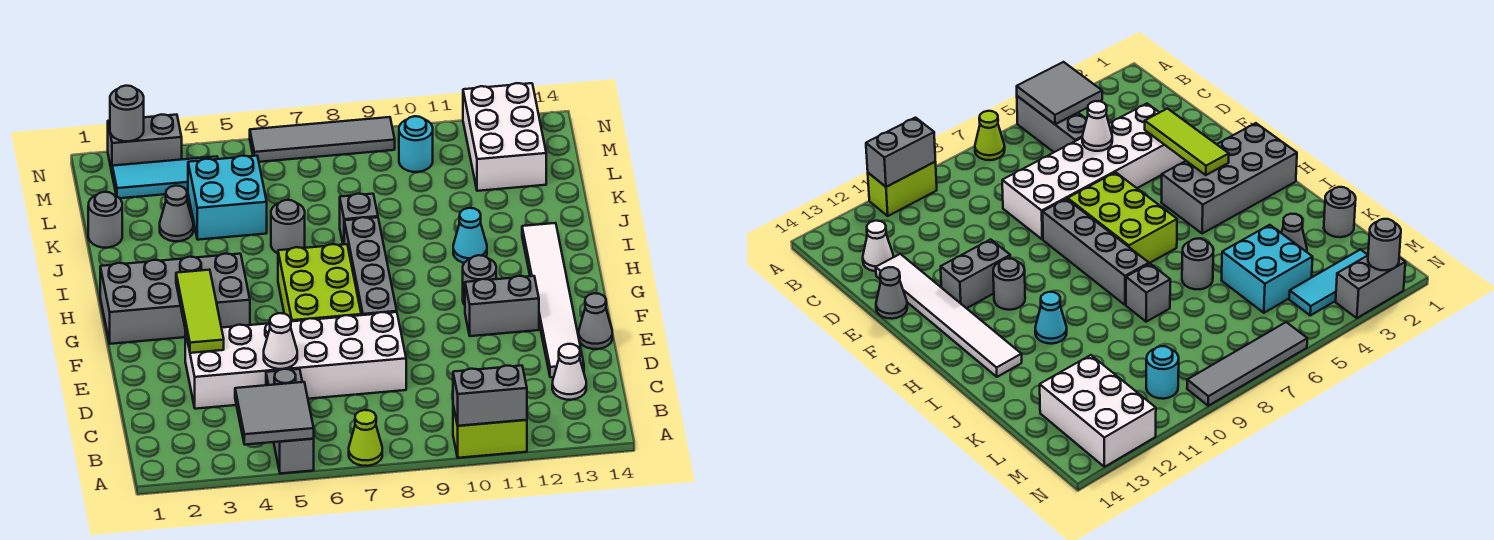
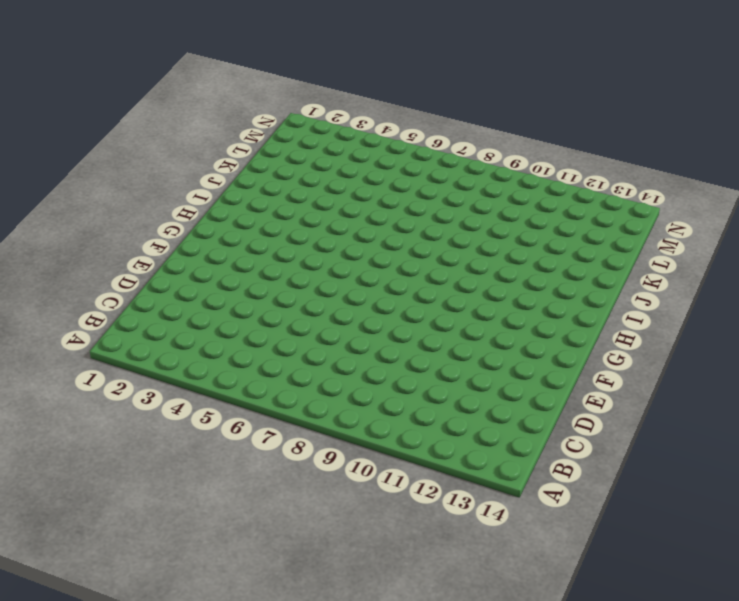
none -> grey 1x3 brick [266,369,314,474]
none -> lime 1x1 cone [349,410,382,466]
none -> lime 1x2 brick [453,406,527,458]

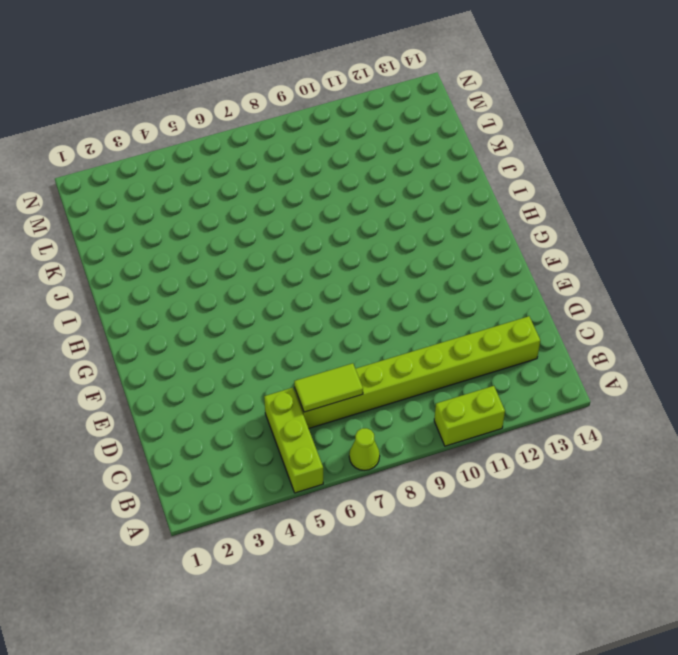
lime 1x3 brick [264,388,323,493] -> grey 1x3 brick [266,369,314,474]
lime 1x8 brick [294,316,540,428] -> white 1x1 cone [552,344,586,400]
lime 1x2 tile [294,363,363,412] -> none
none -> white 2x6 brick [185,312,406,409]
none -> white 1x6 tile [522,223,584,377]
none -> grey 1x1 cone [579,293,612,349]

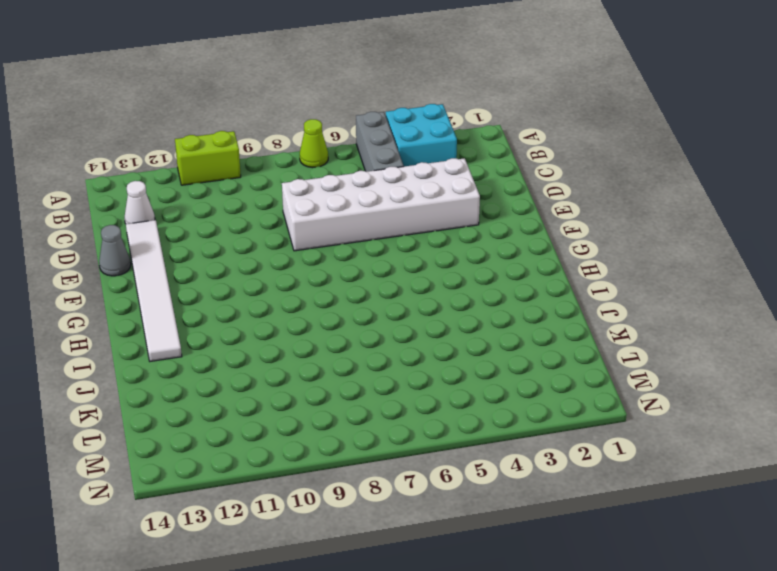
cyan 2x2 brick [386,104,457,166] -> cyan 2x2 brick moved to [188,156,267,240]
none -> lime 2x3 brick [278,244,361,321]
none -> grey 1x4 brick [344,217,397,315]
none -> grey 1x2 brick [465,276,539,336]

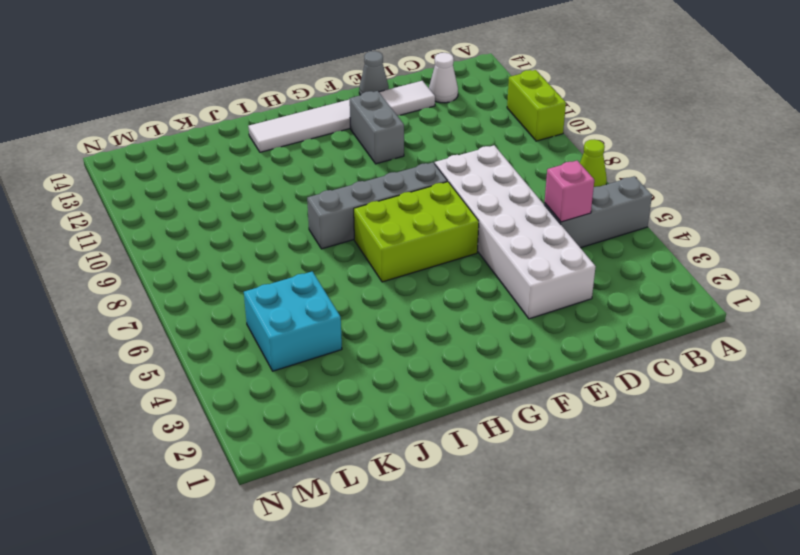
pink 1x1 brick [545,161,594,222] -> none
none -> grey 2x4 brick [100,254,250,344]
none -> grey 1x1 round brick [463,255,496,305]
none -> cyan 1x1 cone [453,208,487,263]

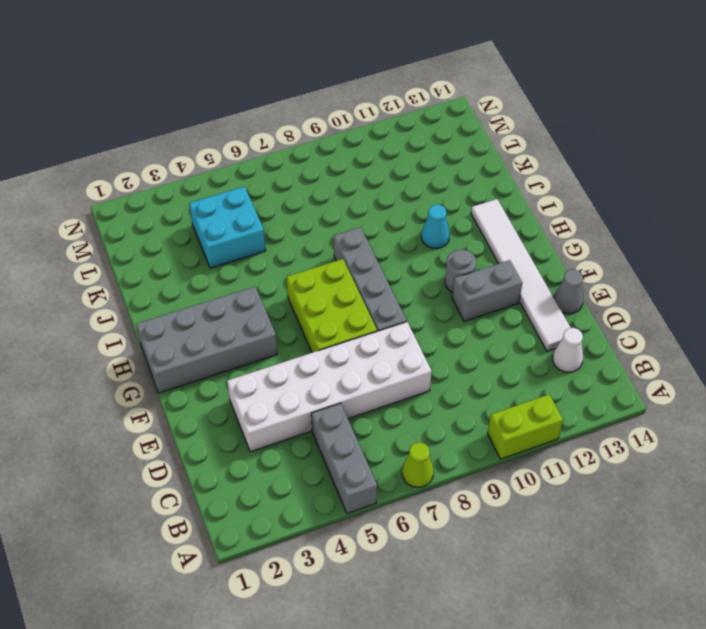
none -> grey 1x1 round brick [271,200,305,253]
none -> grey 1x1 brick [340,194,378,244]
none -> grey 1x1 round brick [88,192,122,248]

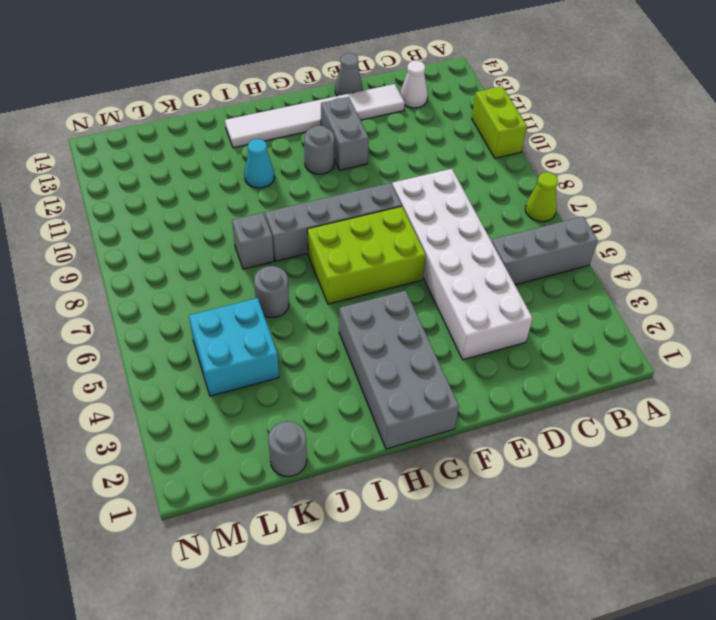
none -> grey 1x1 cone [160,186,193,241]
none -> white 2x3 brick [463,83,546,191]
none -> cyan 1x3 tile [112,156,218,198]

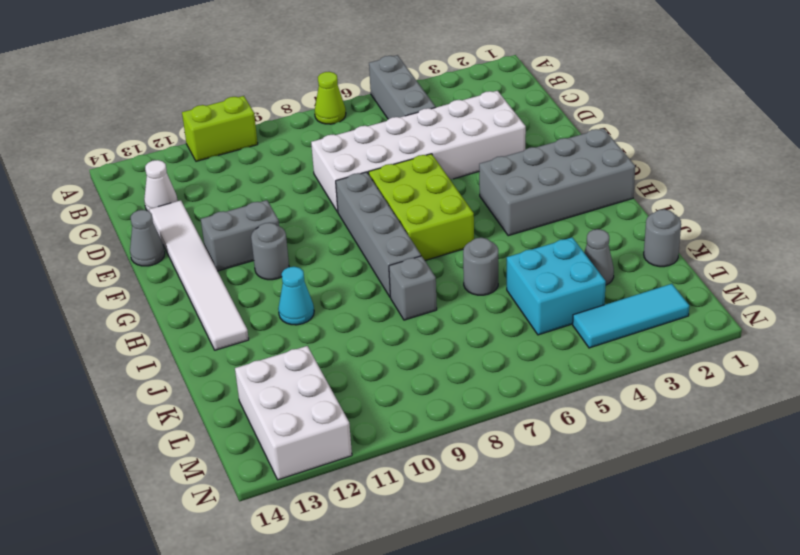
none -> cyan 1x1 round brick [399,116,433,172]
none -> grey 1x2 brick [108,115,182,172]
none -> grey 1x4 tile [250,117,395,162]

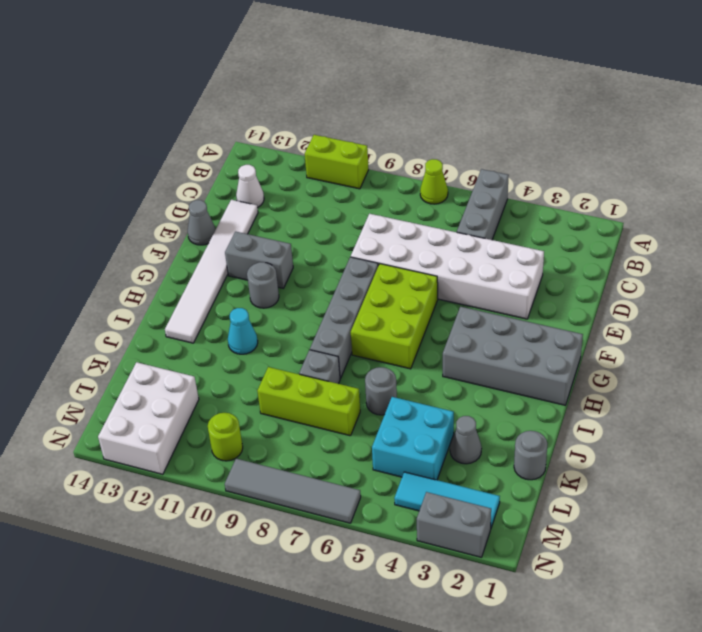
lime 1x3 brick [257,367,360,436] -> none
lime 1x1 round brick [208,413,243,461] -> cyan 1x1 round brick [399,116,433,172]
none -> grey 2x2 tile [235,382,314,445]
none -> grey 1x2 brick [453,366,527,426]
none -> white 1x1 cone [264,313,297,369]

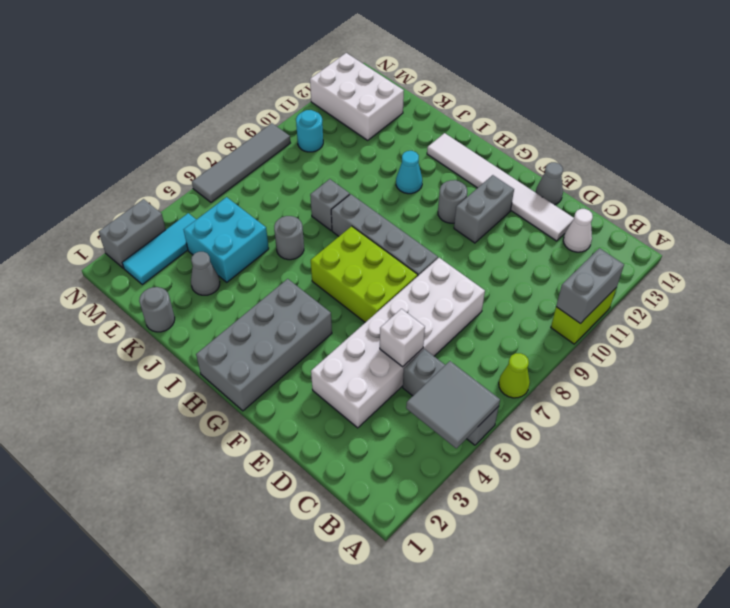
white 1x1 brick [380,309,425,367] -> white 1x1 cone [264,313,297,369]
none -> lime 1x3 tile [176,270,224,353]
none -> grey 1x1 round brick [110,86,144,141]

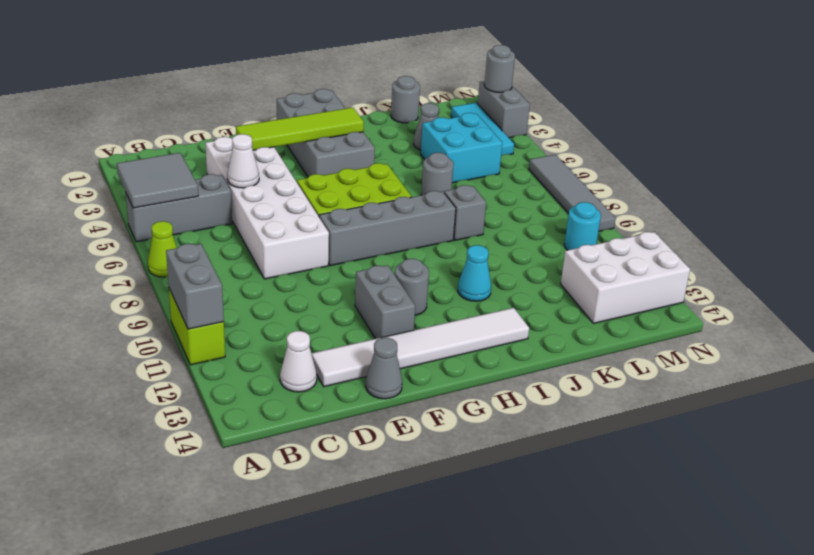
lime 1x4 tile [236,108,364,150] -> lime 1x3 tile [176,270,224,353]

